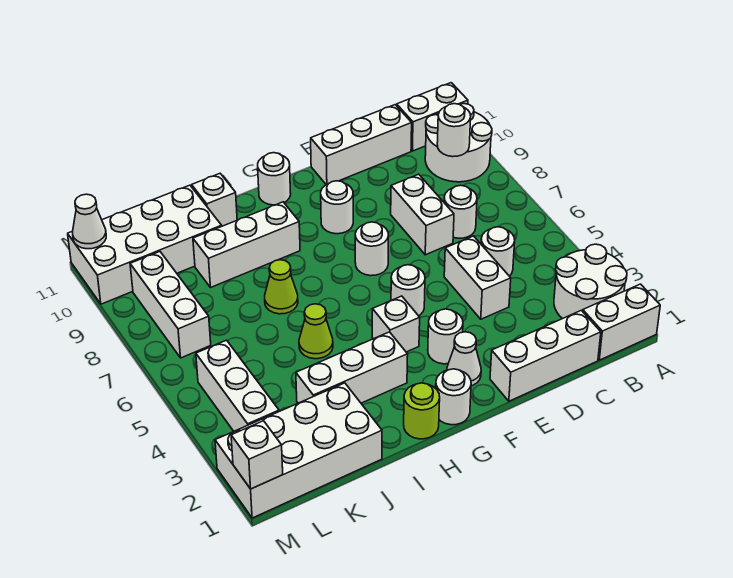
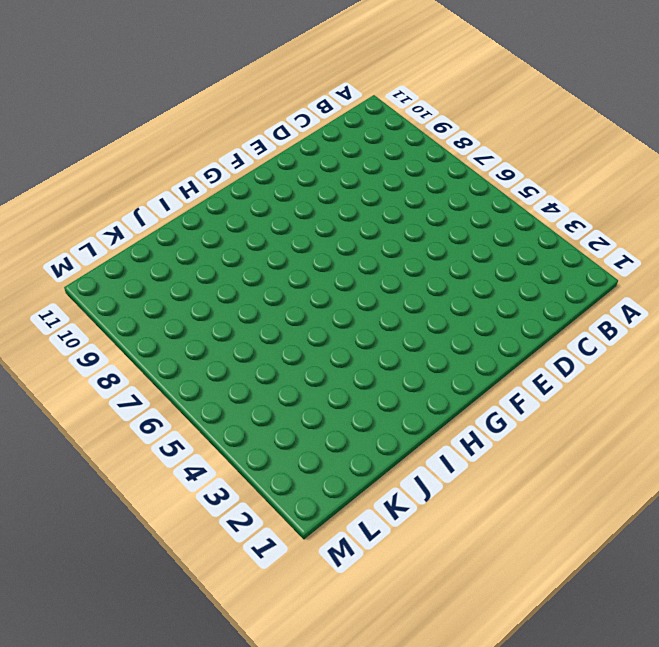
none -> white 1x2 brick [583,284,660,360]
none -> white 2x2 round brick [554,244,627,319]
none -> white 2x2 round brick [425,104,492,182]
none -> white 1x2 brick [397,83,468,151]

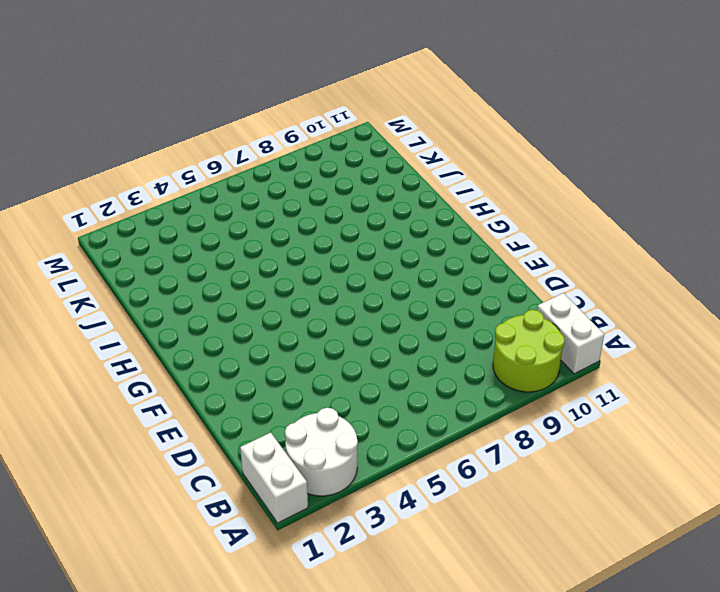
lime 2x2 round brick [493,310,565,392] -> white 2x2 round brick [425,104,492,182]
none -> white 1x3 brick [490,310,601,401]
none -> white 1x1 round brick [481,227,515,276]
none -> white 1x1 round brick [444,185,477,238]
none -> white 1x3 brick [311,105,412,185]

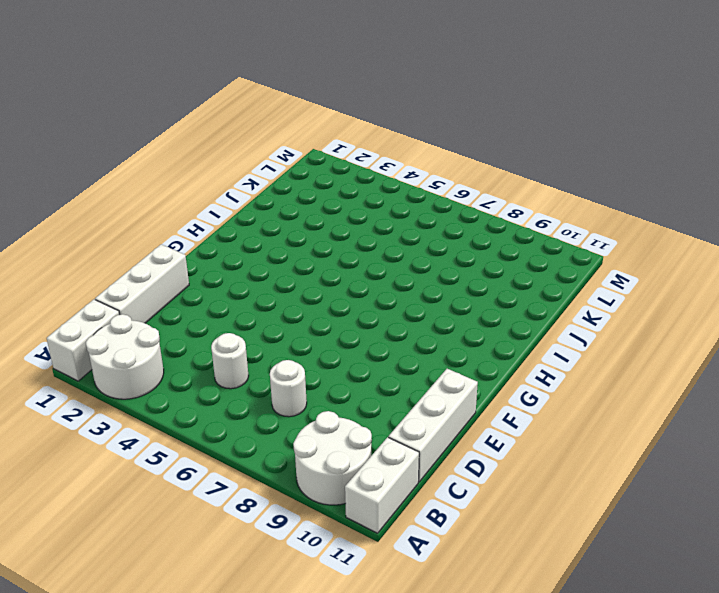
none -> white 1x2 brick [444,236,511,319]
none -> white 1x2 brick [391,174,454,255]
none -> white 1x1 cone [447,332,481,386]
none -> white 1x1 round brick [428,309,463,364]

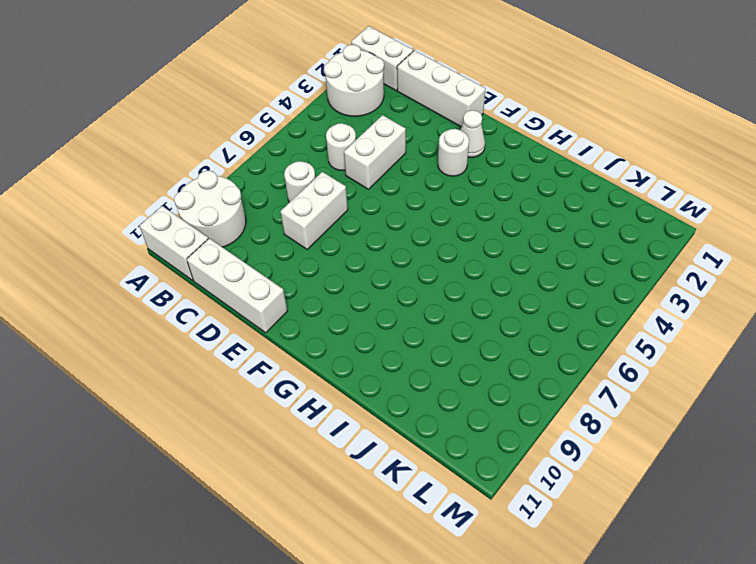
none -> white 1x1 round brick [391,265,425,316]
none -> white 1x1 round brick [355,222,388,276]
none -> white 1x1 round brick [321,181,353,234]
none -> white 1x1 round brick [436,369,471,425]

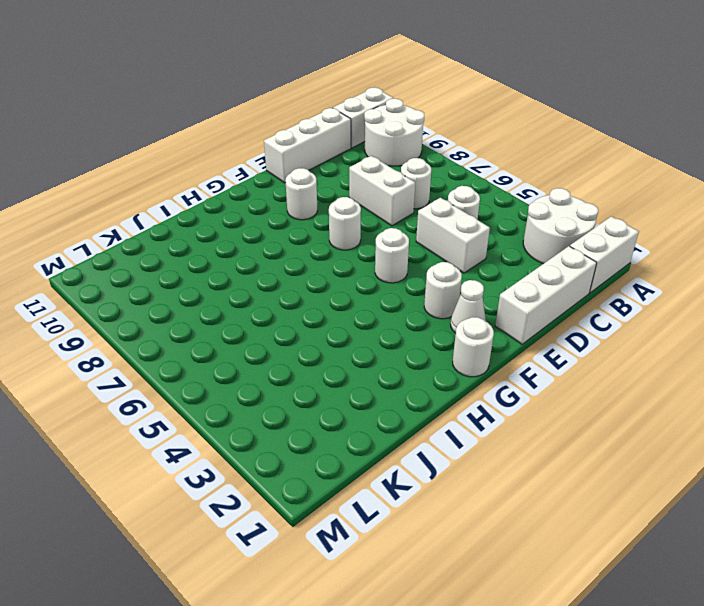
none -> white 1x1 brick [372,296,420,352]
none -> white 1x1 round brick [258,153,291,205]
none -> lime 1x1 round brick [404,383,440,439]
none -> white 1x3 brick [296,332,408,403]

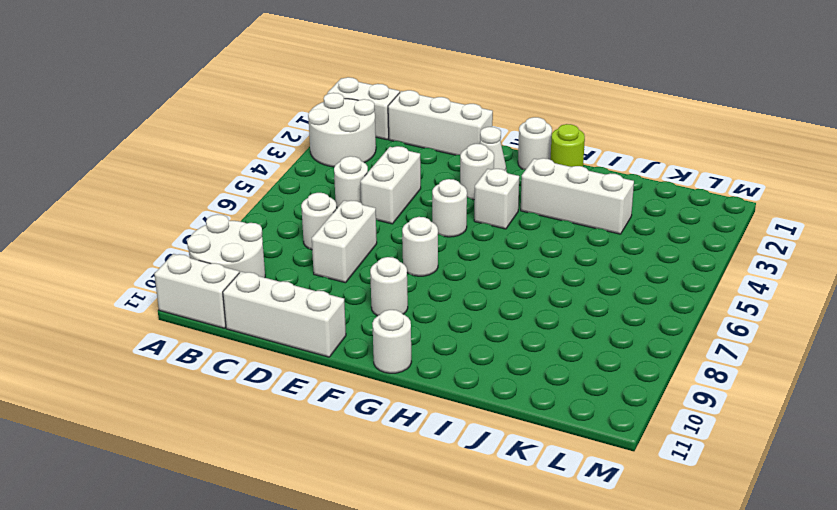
none -> white 1x3 brick [193,202,300,288]
none -> lime 1x1 cone [299,304,333,359]
none -> lime 1x1 cone [265,260,298,314]
none -> white 1x1 brick [192,174,237,226]

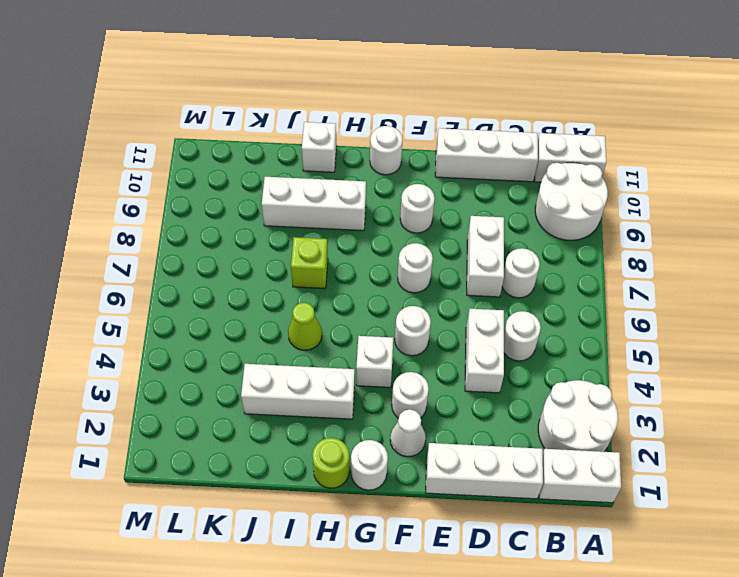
lime 1x1 brick [291,237,328,288] -> lime 1x1 cone [265,260,298,314]
none -> white 2x4 brick [215,383,382,518]
none -> white 2x4 brick [68,185,222,304]
none -> white 1x3 brick [196,340,279,431]
none -> white 1x3 brick [130,252,211,358]

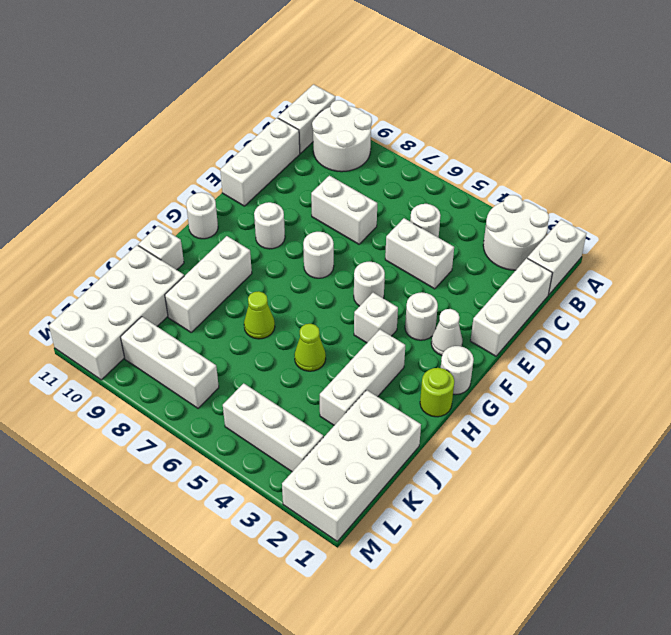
none -> white 1x1 round brick [444,185,477,238]
none -> white 1x1 round brick [437,104,471,157]
none -> white 1x1 brick [231,421,283,489]
none -> white 1x1 cone [73,194,106,249]

